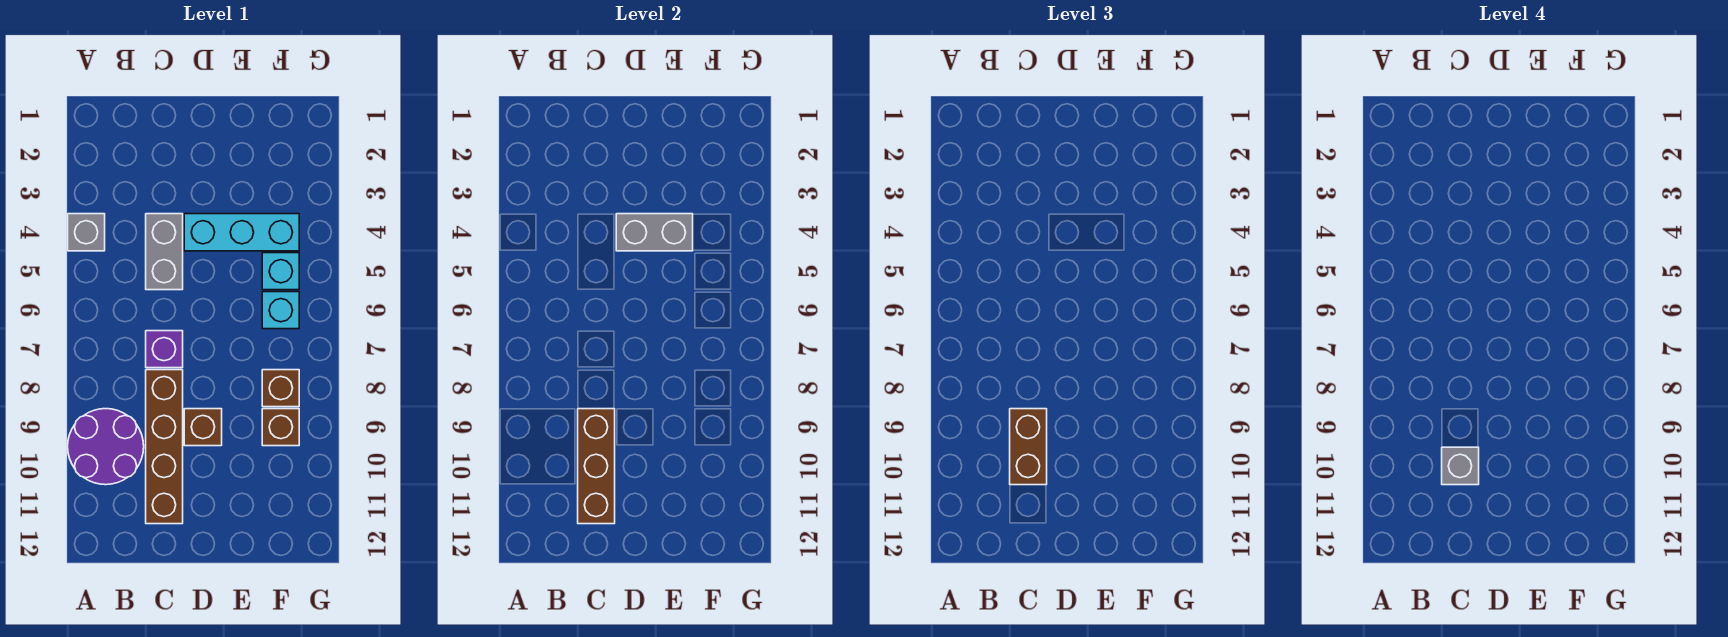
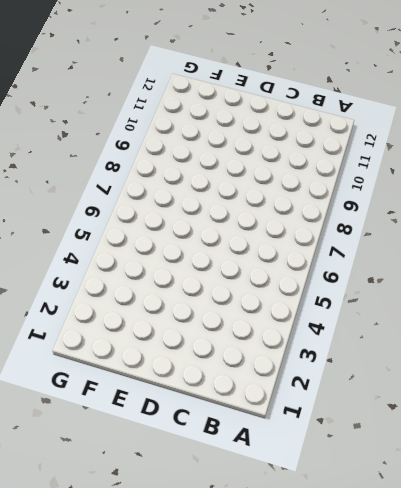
none -> grey 1x1 brick [68,214,105,251]
none -> purple 2x2 round brick [68,409,144,485]
none -> grey 1x2 brick [146,214,183,290]

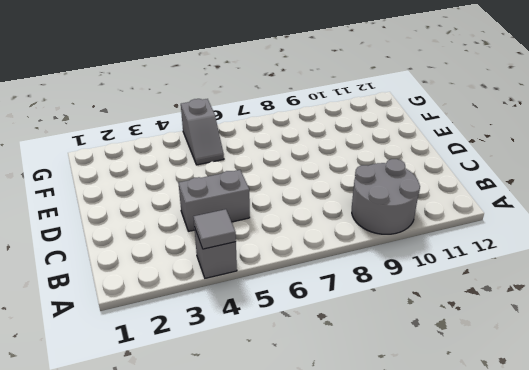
grey 1x1 tile [194,209,236,249] -> none
grey 2x2 round brick [352,159,420,234] -> purple 2x2 round brick [68,409,144,485]
grey 1x2 slope [181,99,224,165] -> cyan 1x1 brick [262,253,299,290]
none -> purple 1x1 brick [146,331,183,368]
none -> brown 1x4 brick [146,370,183,524]
none -> cyan 1x3 brick [184,214,299,251]

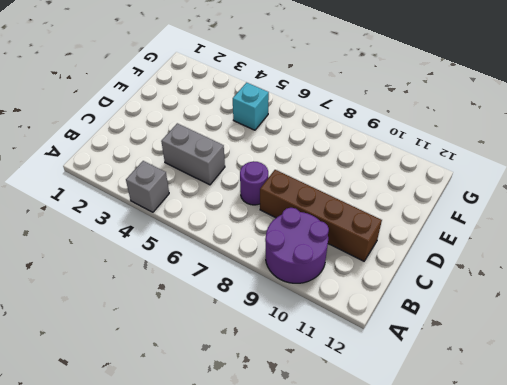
purple 1x1 round brick [240,162,268,205] -> purple 1x1 brick [146,331,183,368]
none -> cyan 1x3 brick [184,214,299,251]
none -> brown 1x1 brick [184,409,222,446]
none -> cyan 1x1 brick [262,292,299,329]

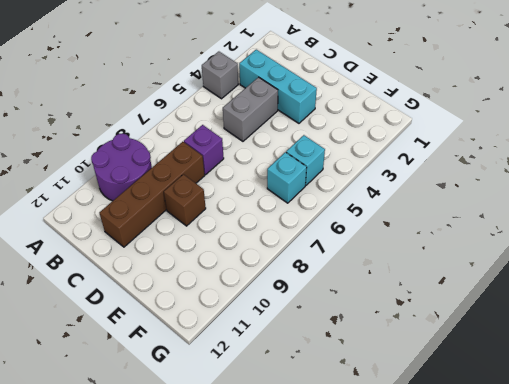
cyan 1x3 brick [239,50,317,123] -> cyan 1x3 brick moved to [184,214,299,251]
none -> brown 1x1 brick [262,370,299,407]
none -> brown 1x1 brick [262,409,299,446]
none -> brown 1x3 brick [578,409,615,524]

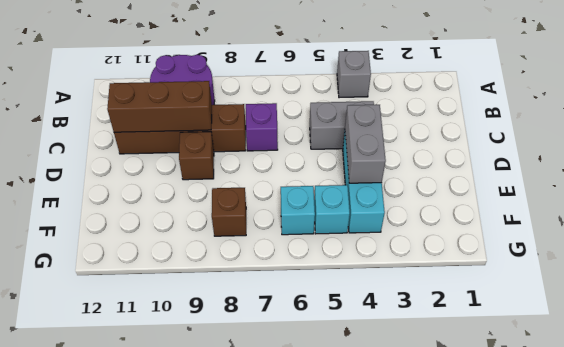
none -> brown 1x1 brick [262,409,299,446]
none -> brown 1x2 brick [1010,409,1047,485]
none -> grey 1x1 brick [1442,447,1479,485]

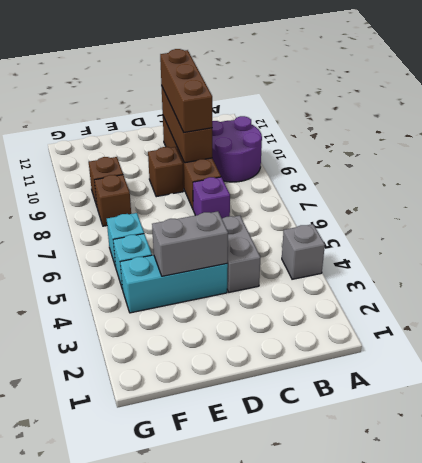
brown 1x3 brick [160,49,212,132] -> brown 1x2 brick [1010,409,1047,485]
none -> grey 1x1 brick [1442,447,1479,485]

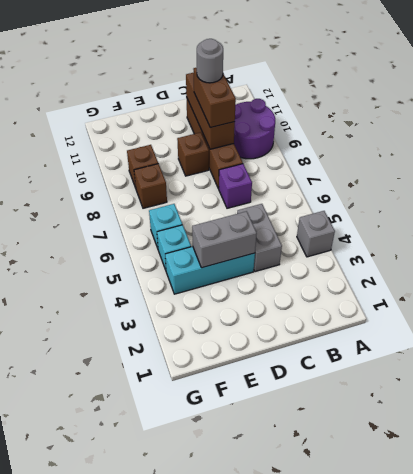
grey 1x1 round brick [197,39,223,83] -> grey 1x1 brick [1442,447,1479,485]

